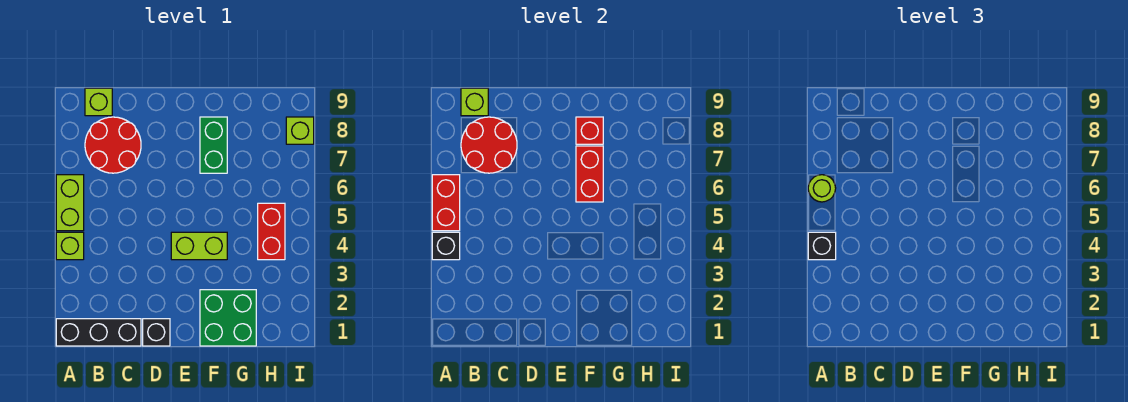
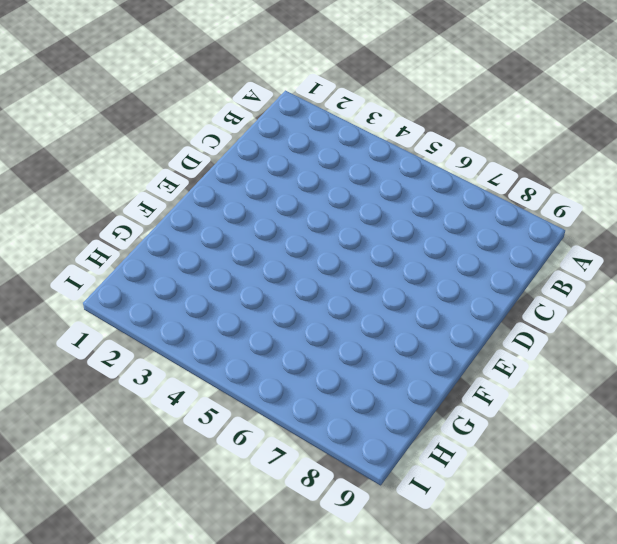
none -> black 1x3 brick [56,319,141,346]
none -> lime 1x1 brick [56,232,84,260]
none -> lime 1x2 brick [56,175,84,231]

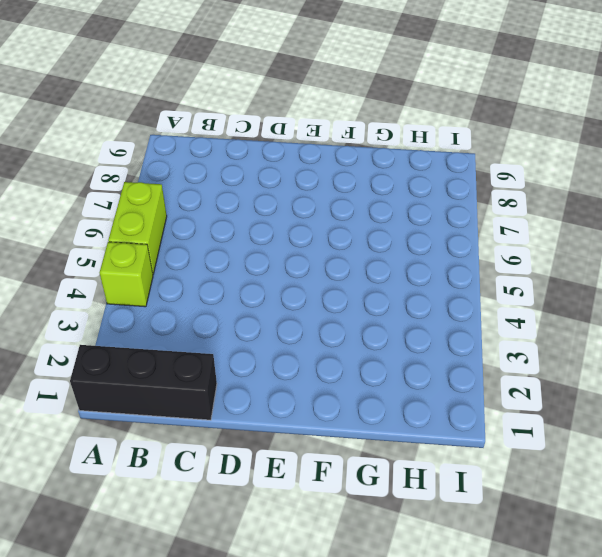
none -> red 2x2 round brick [85,117,141,173]
none -> lime 1x1 brick [85,88,112,116]
none -> black 1x1 brick [143,319,170,346]

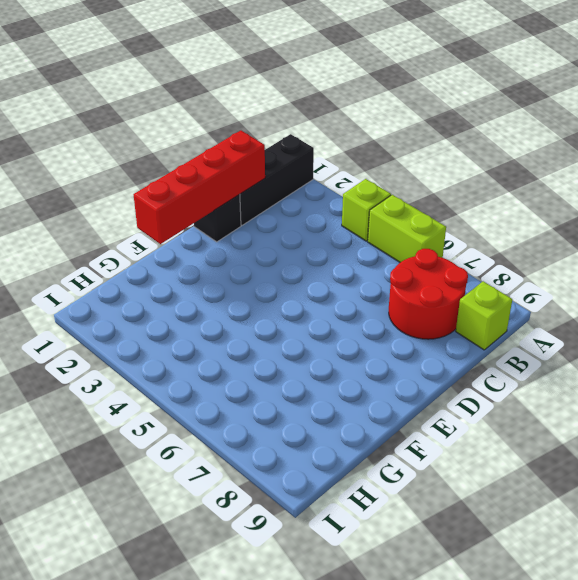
red 1x4 brick [134,131,265,244] -> none
none -> lime 1x2 brick [171,232,227,260]
none -> green 2x2 brick [200,290,256,346]
none -> green 1x2 brick [200,117,227,173]

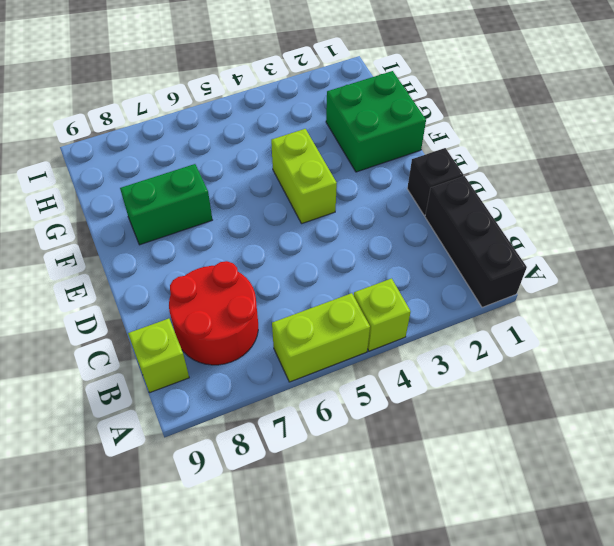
none -> red 1x2 brick [258,203,285,260]
none -> lime 1x1 brick [286,117,314,144]
none -> black 1x1 brick [432,232,460,260]

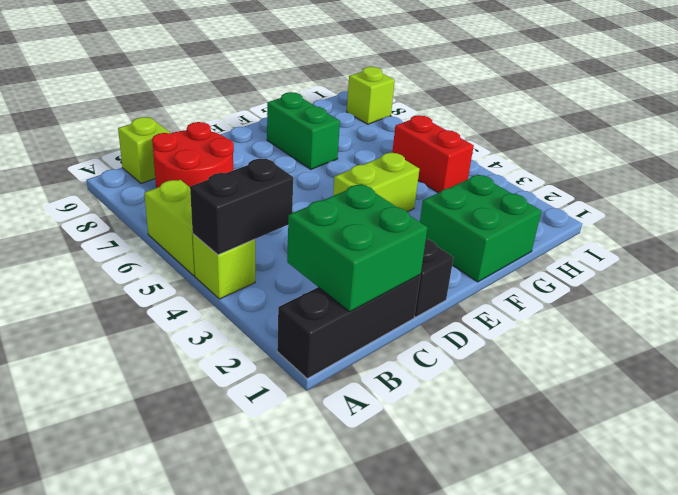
black 1x2 brick [190,158,293,255] -> black 1x1 brick [432,232,460,260]
green 2x2 brick [287,184,428,312] -> none
none -> red 1x2 brick [432,175,460,231]
none -> red 2x2 round brick [461,117,517,173]
none -> lime 1x1 brick [461,88,488,116]

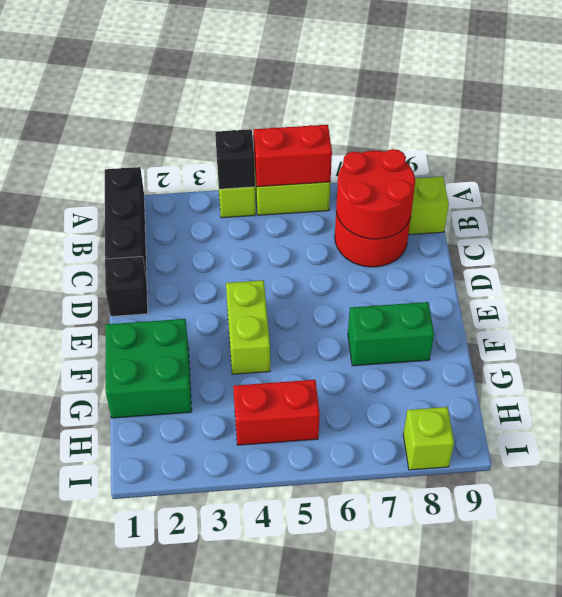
none -> lime 1x1 brick [461,88,488,116]
none -> red 1x2 brick [576,146,603,202]
none -> red 1x1 brick [576,117,603,144]

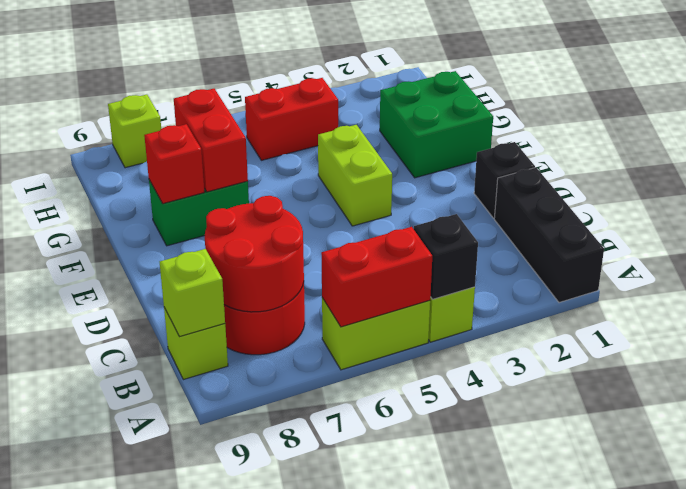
red 1x2 brick [174,89,248,192] -> red 1x2 brick turned to [576,146,603,202]
none -> black 1x1 brick [808,232,836,260]
none -> lime 1x1 round brick [808,175,836,202]

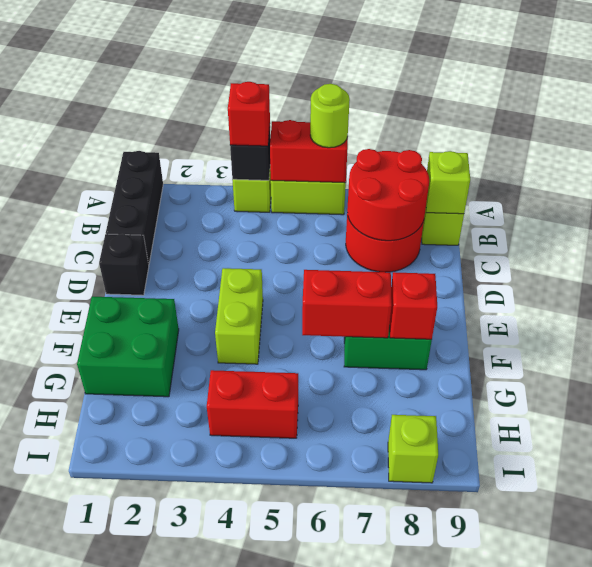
red 1x1 brick [228,82,270,146] -> black 1x1 brick [808,232,836,260]

